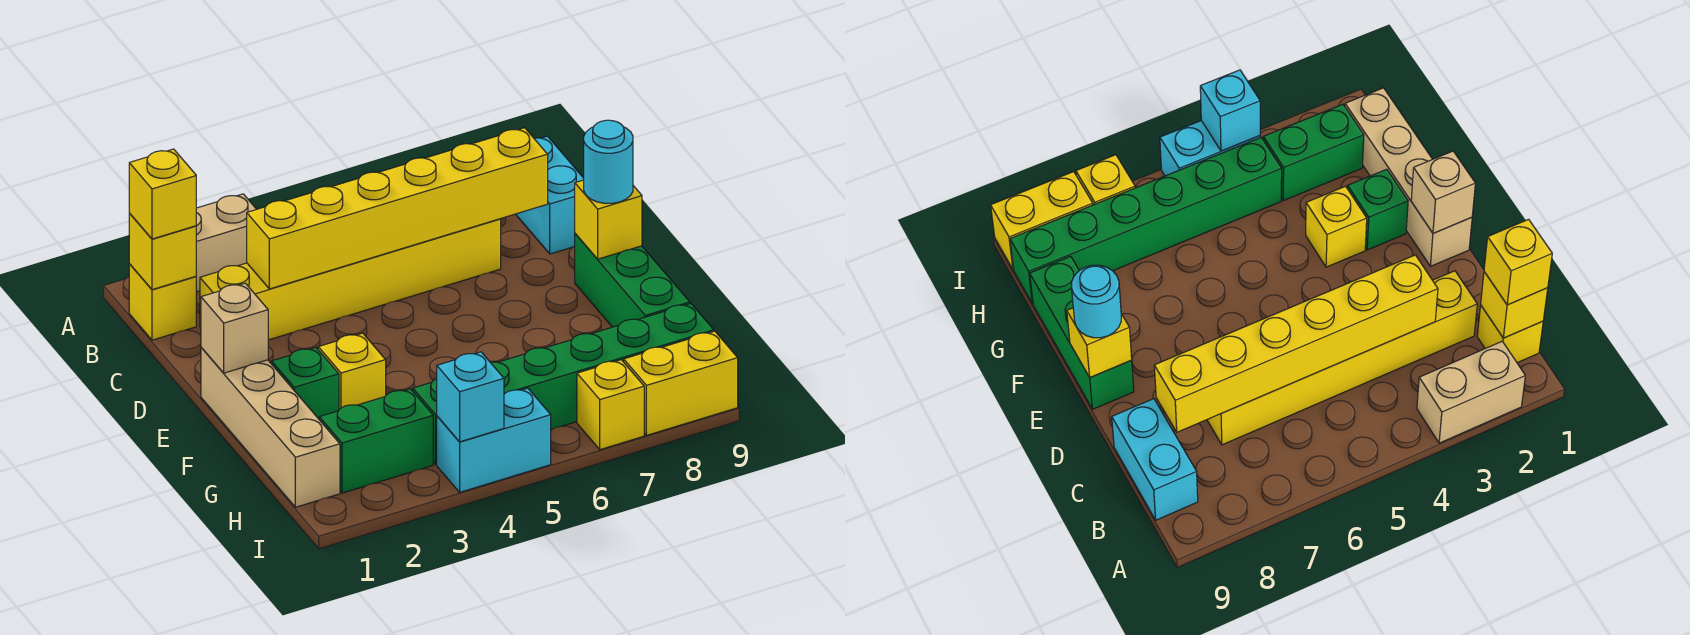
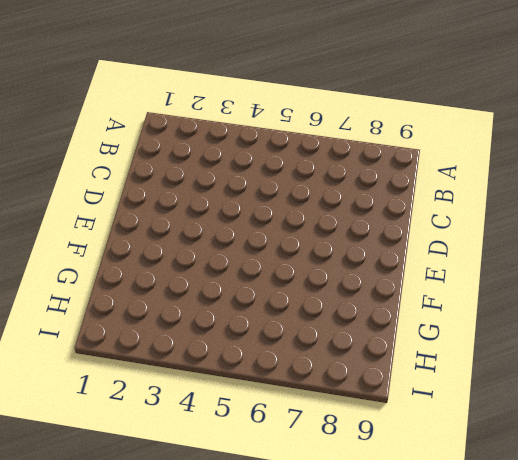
none -> tan 1x2 brick [196,194,256,292]
none -> yellow 1x1 brick [129,264,196,340]
none -> cyan 1x2 brick [516,136,584,254]

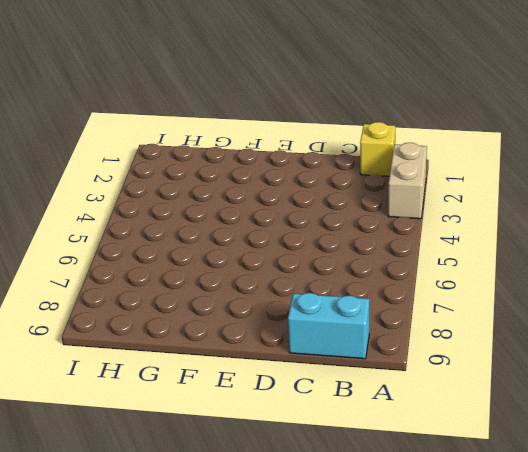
none -> yellow 1x6 brick [200,219,501,340]
none -> tan 1x4 brick [201,347,340,507]
none -> green 1x3 brick [575,234,690,327]

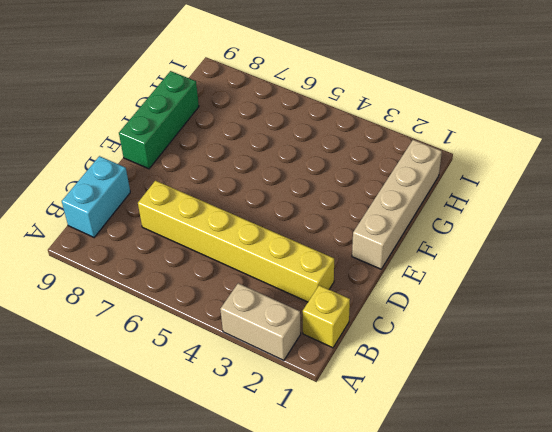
none -> green 1x1 brick [272,348,339,419]
none -> yellow 1x1 brick [318,333,386,410]
none -> green 1x2 brick [319,389,433,493]

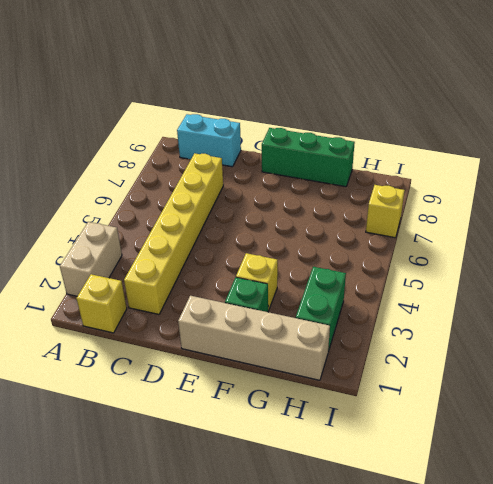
none -> green 1x6 brick [413,303,714,464]
none -> cyan 1x2 brick [437,388,551,492]
none -> yellow 1x2 brick [624,331,738,435]

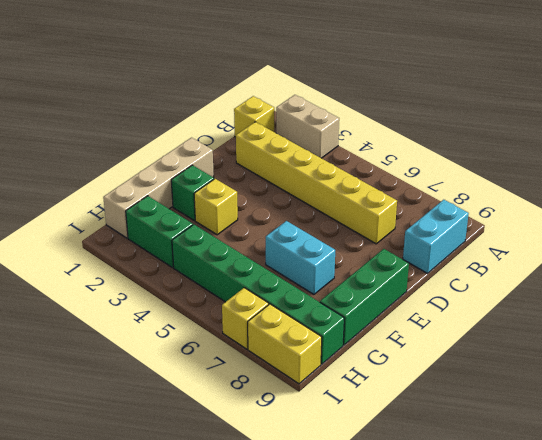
cyan 1x2 brick [266,221,335,294] -> cyan 1x2 brick moved to [437,388,551,492]
none -> yellow 1x1 brick [129,213,196,290]
none -> yellow 1x6 brick [247,128,548,289]
none -> tan 1x1 brick [201,283,268,373]

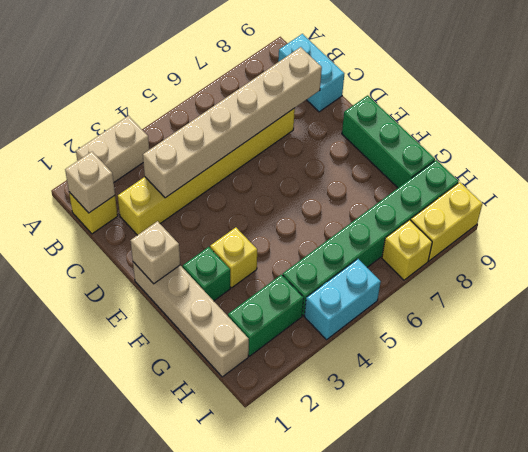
tan 1x1 brick [65,152,115,213] -> yellow 1x1 brick [129,213,196,290]
tan 1x6 brick [143,47,322,198] -> yellow 1x6 brick [247,128,548,289]
none -> yellow 1x1 brick [575,180,642,259]
none -> cyan 1x1 brick [437,352,504,442]
none -> yellow 1x1 brick [129,149,196,239]

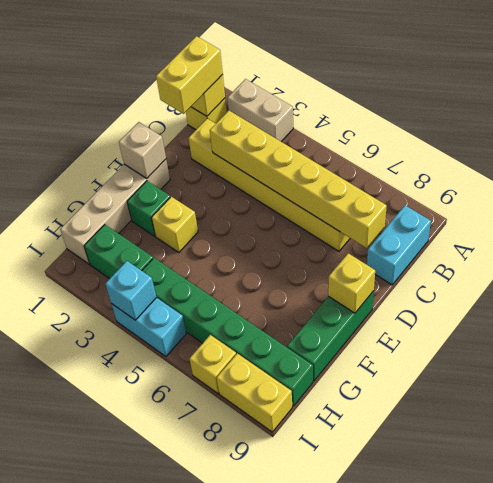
yellow 1x2 brick [156,36,223,114] -> yellow 1x1 brick [129,149,196,239]
none -> cyan 1x1 round brick [584,120,633,203]

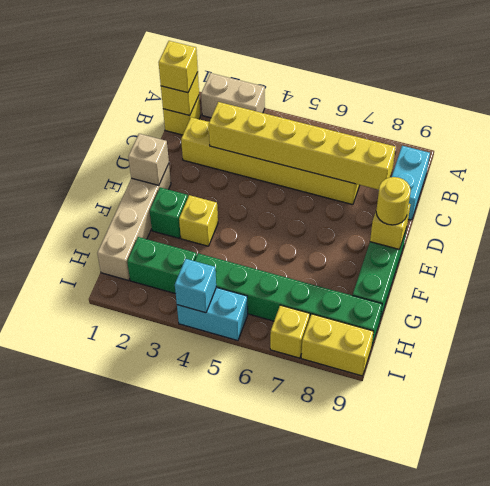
yellow 1x1 round brick [376,177,411,225] -> cyan 1x1 round brick [584,120,633,203]

